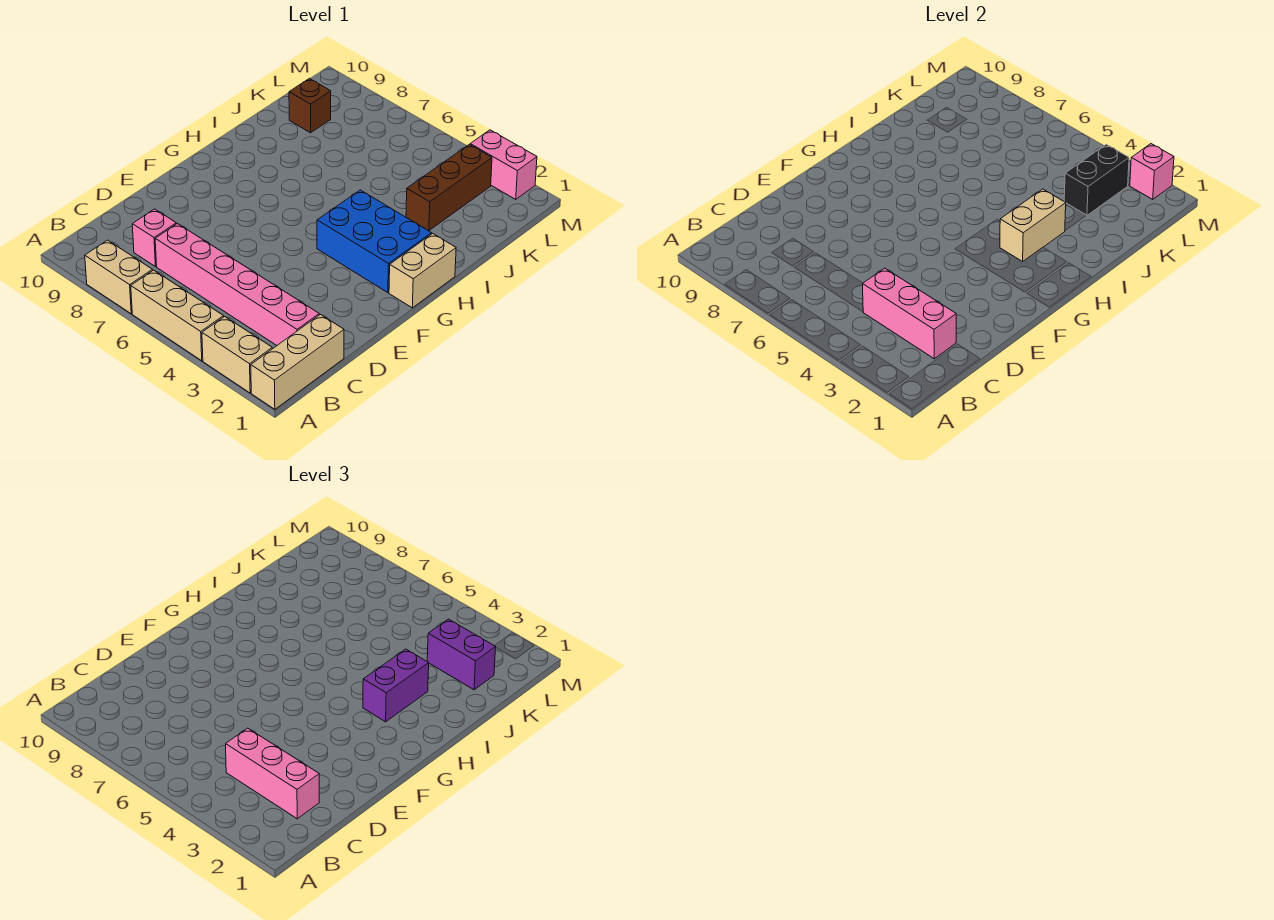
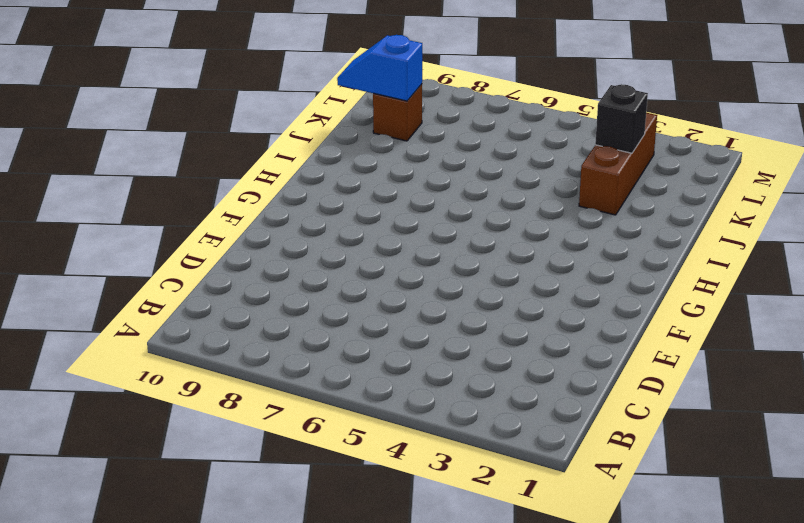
black 1x1 brick [595,84,648,153] -> black 1x2 brick [1064,144,1129,215]
blue 1x2 slope [337,35,422,101] -> none
none -> tan 1x3 brick [251,315,344,409]
none -> tan 1x2 brick [202,316,272,393]
none -> tan 1x3 brick [131,270,224,361]

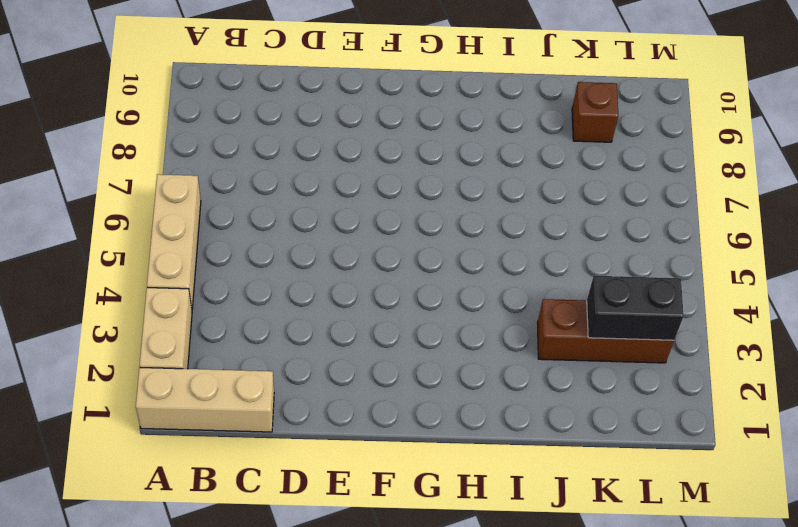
none -> tan 1x2 brick [85,240,153,314]
none -> pink 1x6 brick [155,224,319,345]
none -> pink 1x1 brick [132,209,176,267]

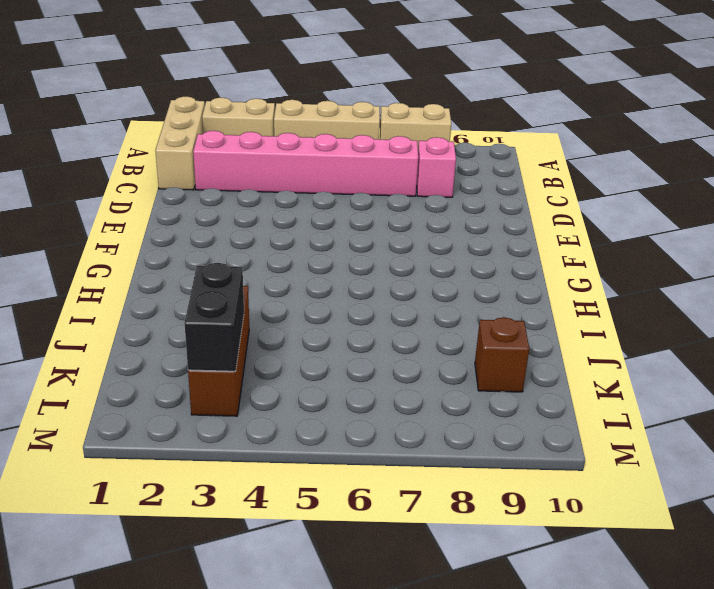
none -> tan 1x2 brick [389,233,456,308]
none -> blue 2x3 brick [317,190,431,293]
none -> pink 1x2 brick [470,130,537,199]

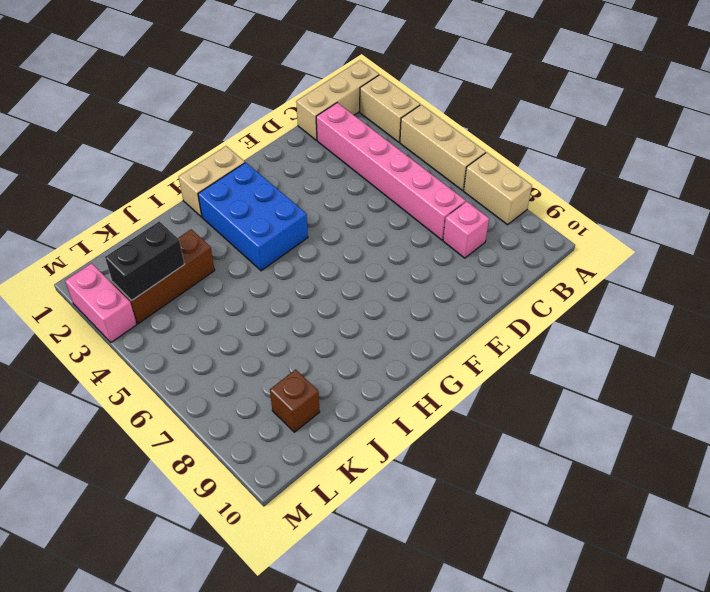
none -> pink 1x3 brick [863,268,956,359]
none -> tan 1x2 brick [1000,189,1066,261]
none -> pink 1x1 brick [1130,144,1174,199]

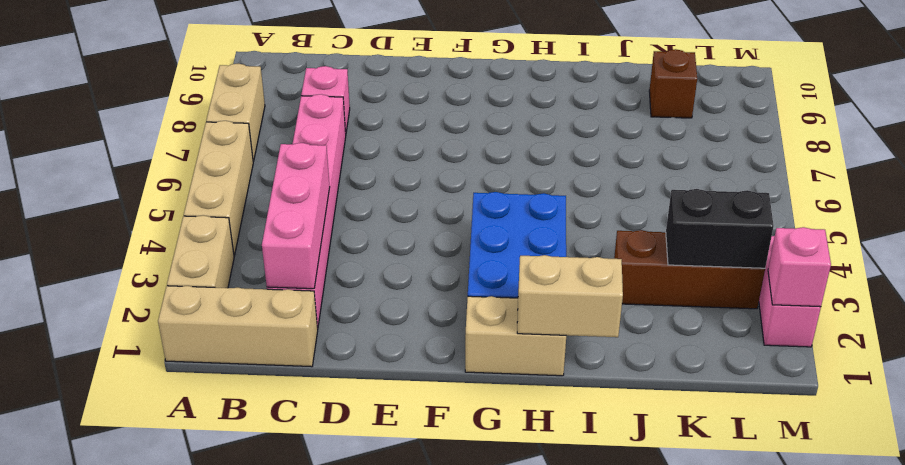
tan 1x2 brick [517,255,623,337] -> tan 1x2 brick moved to [1000,189,1066,261]
none -> pink 1x3 brick [226,728,319,819]
none -> purple 1x2 brick [363,649,429,722]
none -> purple 1x2 brick [427,619,496,690]

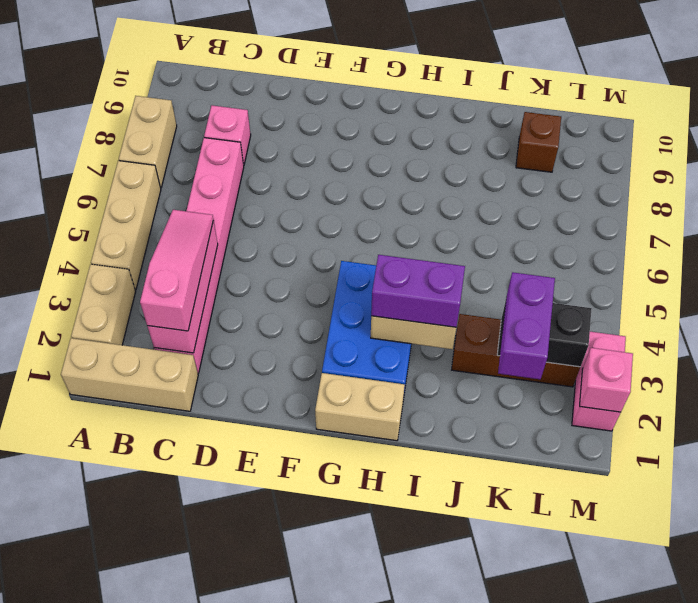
pink 1x3 slope [140,210,213,331] -> pink 1x3 brick [226,728,319,819]

